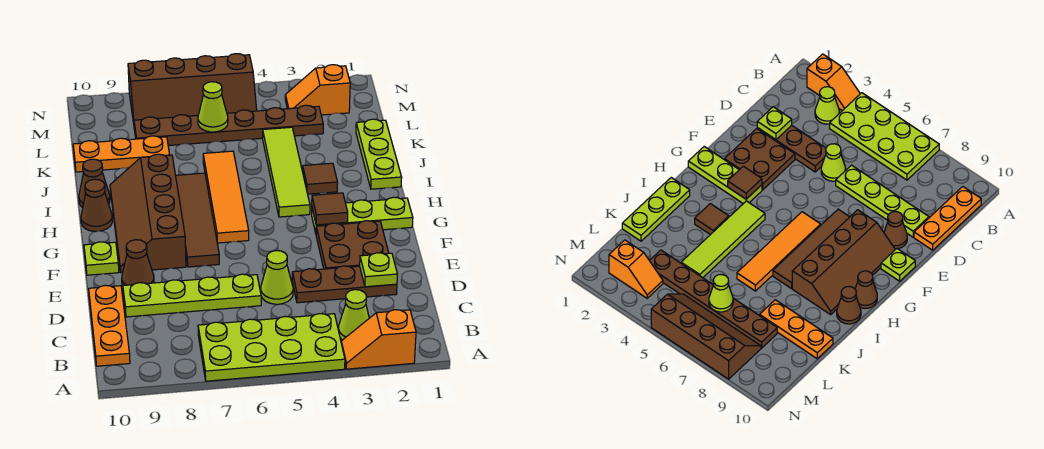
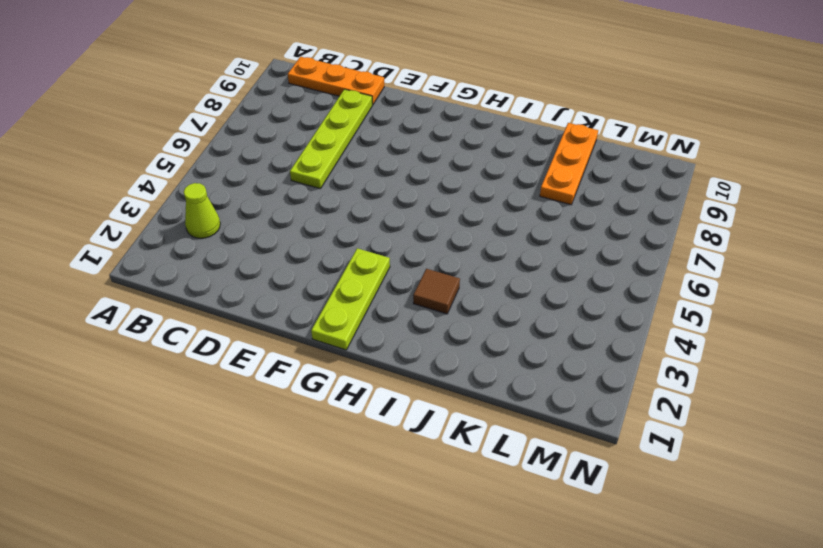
none -> orange 1x2 slope [341,310,416,369]
none -> lime 2x4 plate [198,314,345,381]
none -> brown 1x3 plate [292,266,397,303]

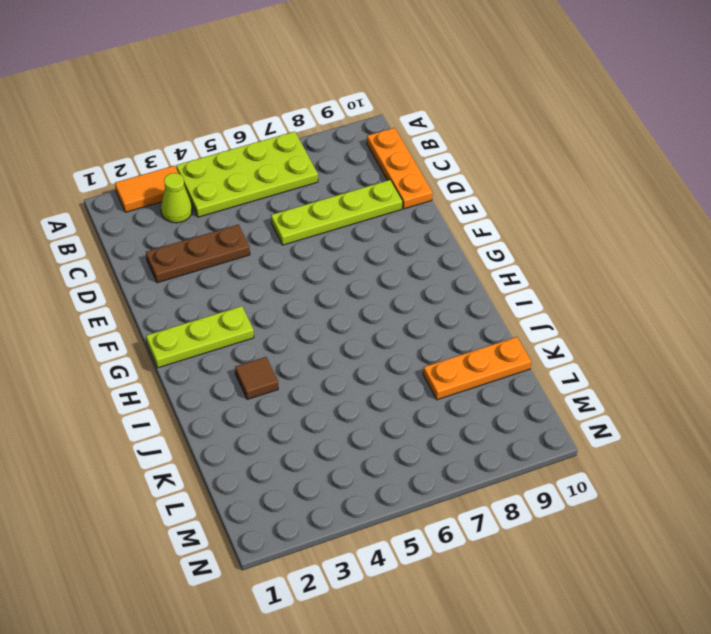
orange 1x2 tile [115,166,185,212] -> orange 1x2 slope [341,310,416,369]
none -> lime 1x1 cone [261,251,293,304]
none -> brown 2x2 plate [316,221,389,269]
none -> brown 1x1 cone [122,240,154,286]

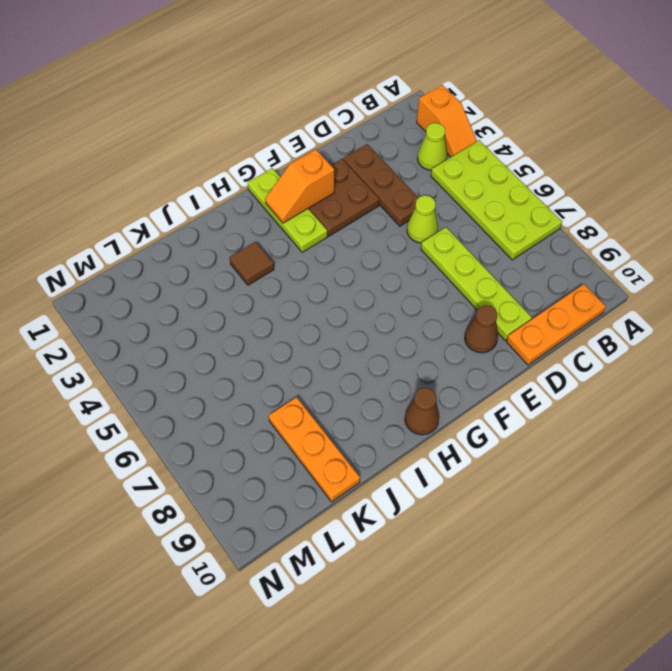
orange 1x2 slope [265,149,334,223] -> orange 1x2 slope turned to [285,65,350,115]
none -> brown 1x4 tile [176,173,219,267]
none -> brown 2x4 slope [110,154,186,272]
none -> lime 1x1 plate [84,242,119,275]

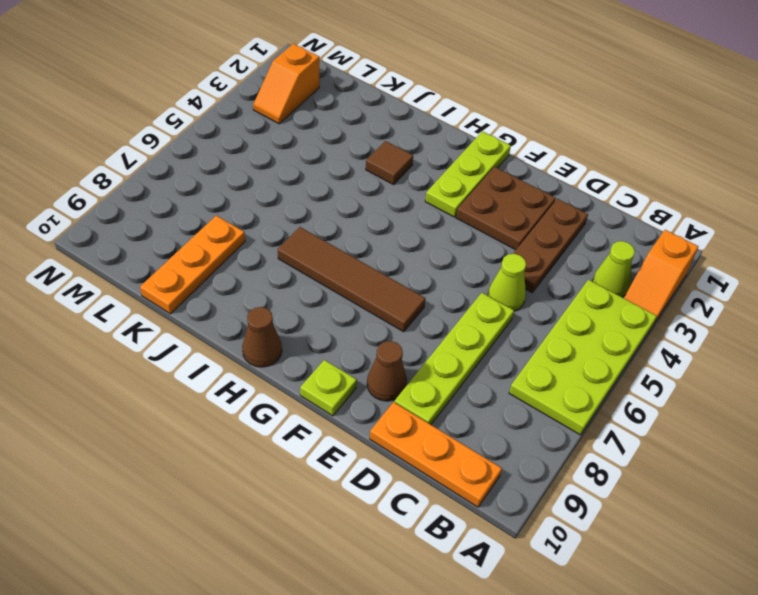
none -> brown 2x4 slope [110,154,186,272]
none -> orange 1x4 tile [203,151,249,243]
none -> lime 1x4 tile [263,127,310,217]

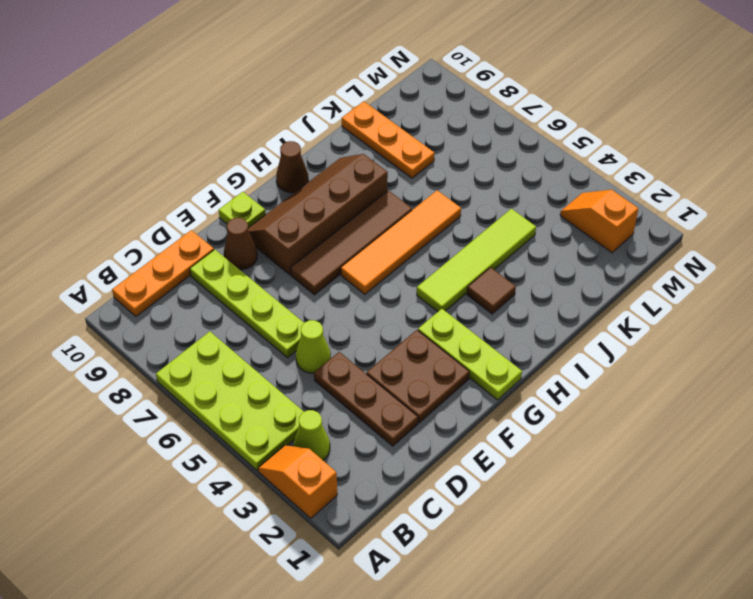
none -> lime 1x3 plate [356,119,402,189]
none -> brown 1x1 cone [79,159,110,208]
none -> brown 1x6 plate [134,105,323,146]

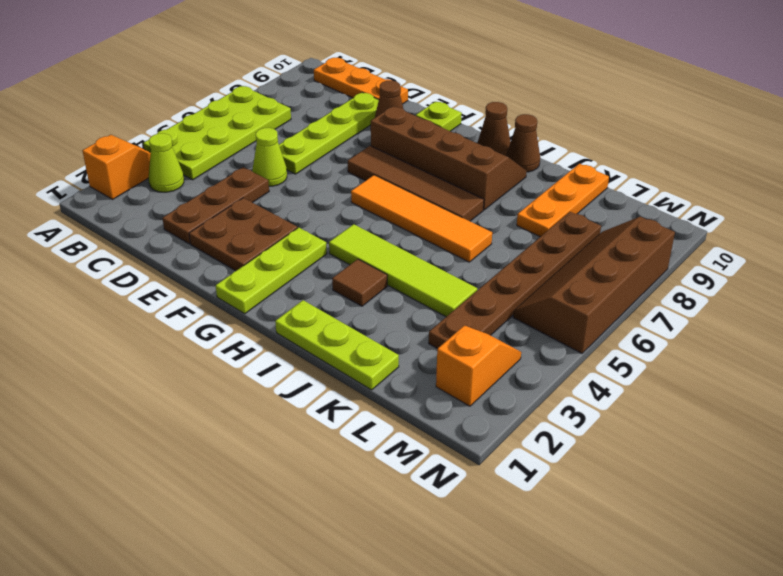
none -> lime 1x1 plate [360,253,397,287]
none -> brown 1x1 tile [312,193,348,225]
none -> lime 1x1 cone [198,82,228,132]

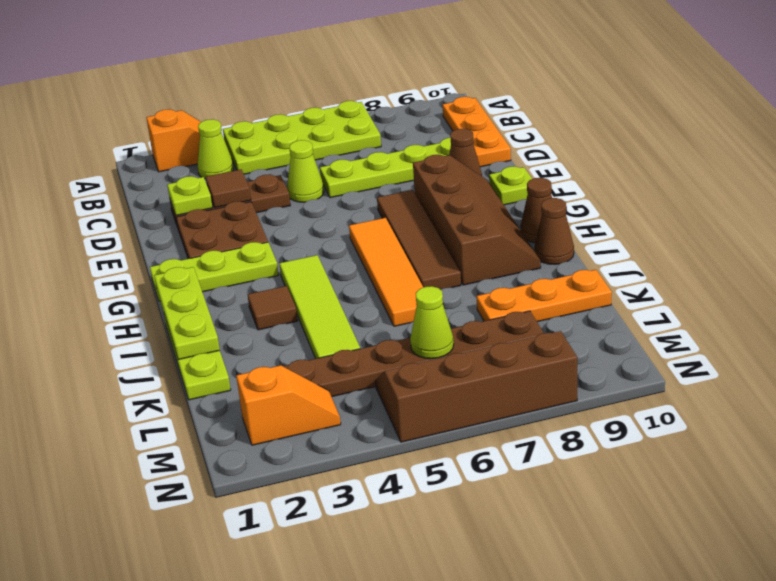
brown 1x1 tile [206,169,251,208] -> brown 1x1 tile moved to [312,193,348,225]
lime 1x3 plate [154,267,220,360] -> none

